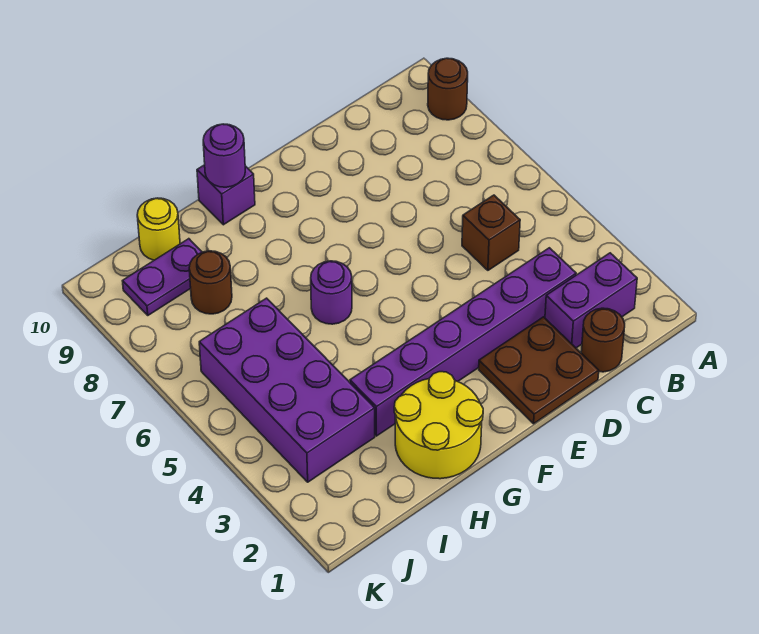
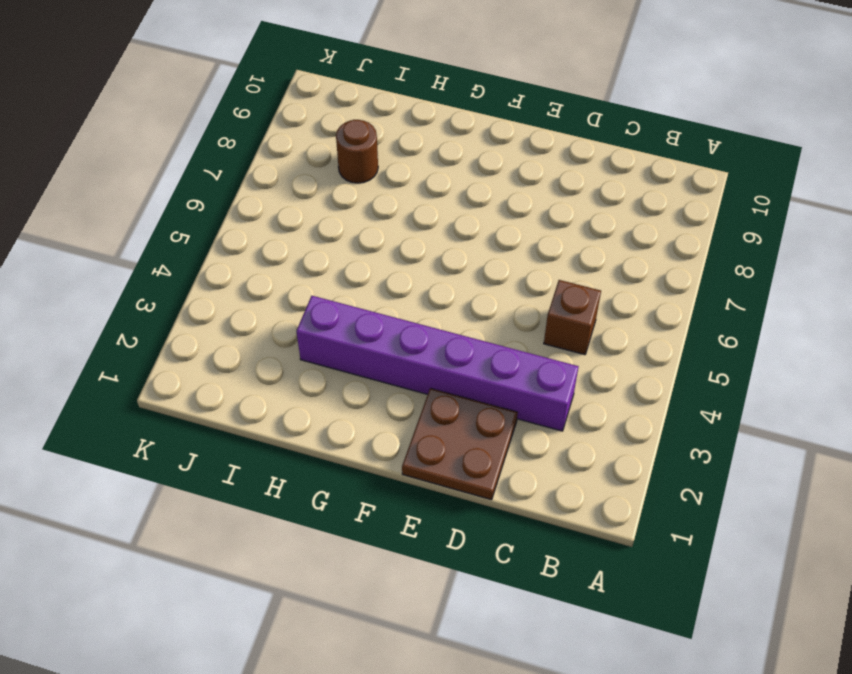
none -> brown 1x1 round brick [428,58,468,120]
none -> purple 1x2 brick [545,253,637,348]
none -> brown 1x1 round brick [581,308,625,372]

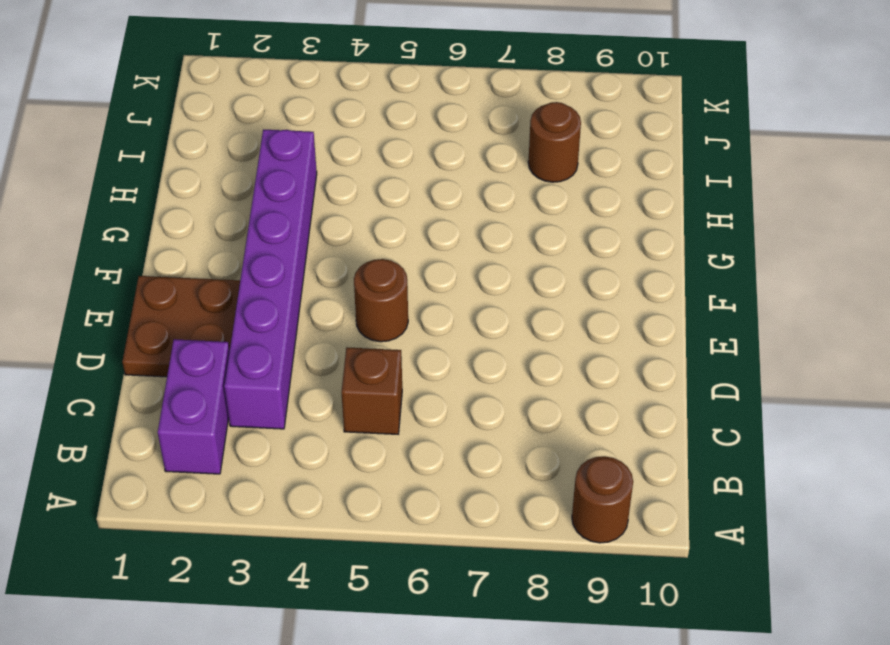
brown 1x1 round brick [354,259,408,342] -> brown 1x1 round brick moved to [581,308,625,372]
none -> yellow 2x2 round brick [394,372,483,479]
none -> purple 1x1 round brick [311,261,352,324]
none -> purple 1x1 brick [197,165,255,225]

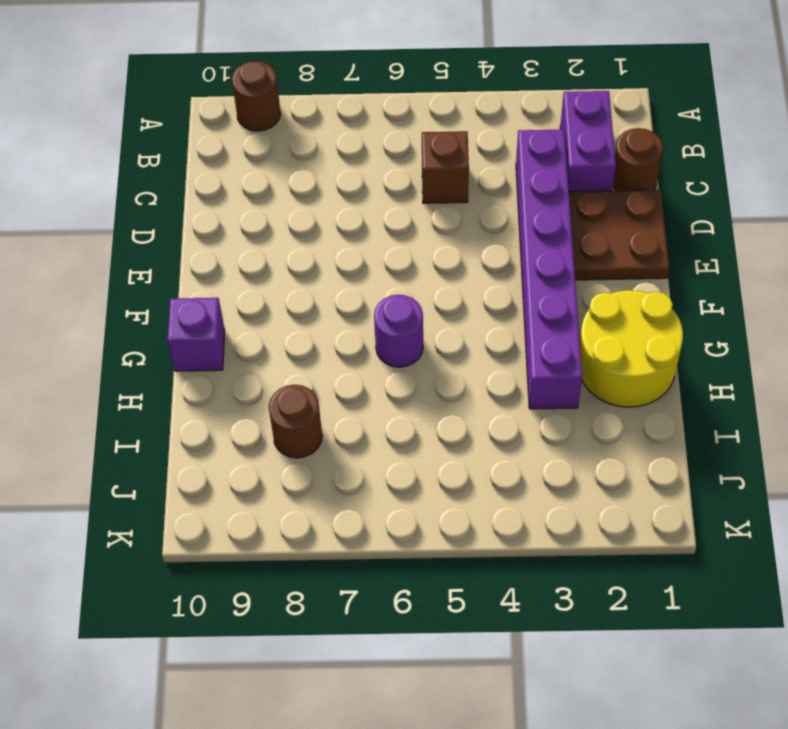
none -> purple 2x4 brick [199,298,375,482]
none -> purple 1x2 plate [123,239,202,315]
none -> yellow 1x1 round brick [137,198,180,260]

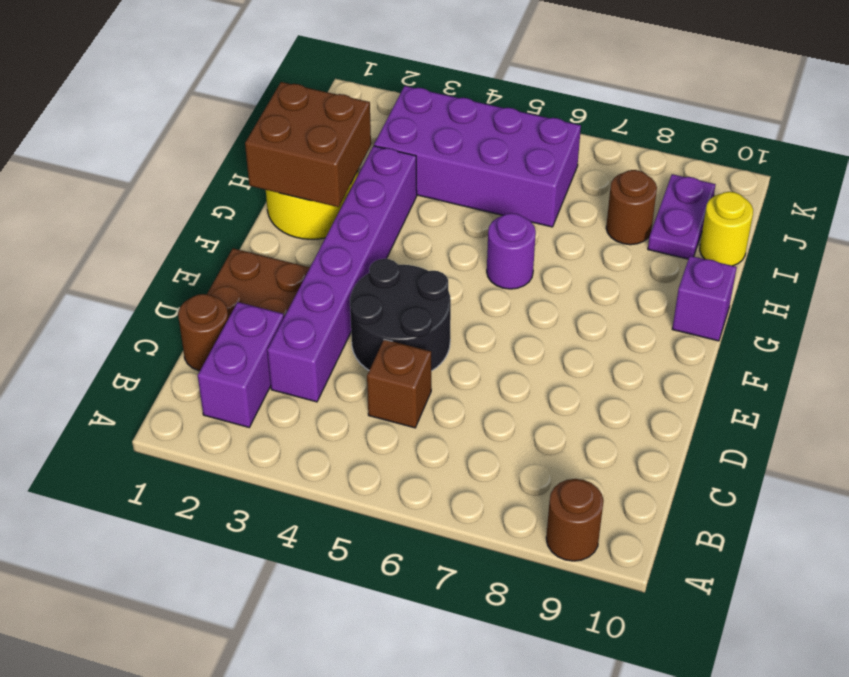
black 2x2 round brick [350,259,451,371] -> none
brown 2x2 brick [245,82,371,207] -> none
none -> purple 1x1 round brick [203,124,245,187]

